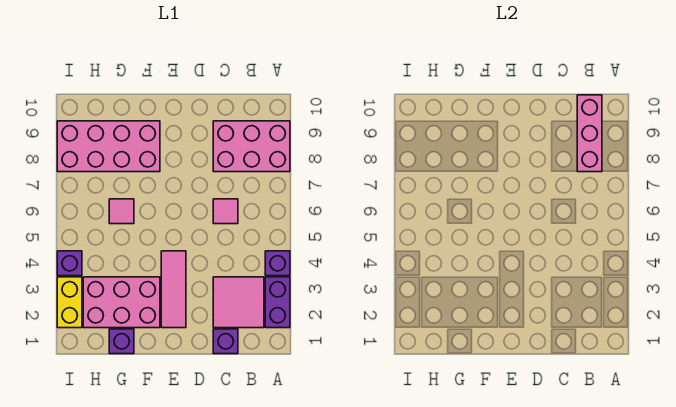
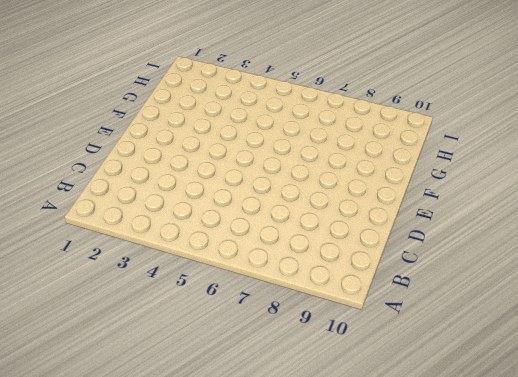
none -> purple 1x2 brick [265,277,290,328]
none -> purple 1x1 brick [265,251,290,276]
none -> pink 2x3 brick [213,121,290,172]

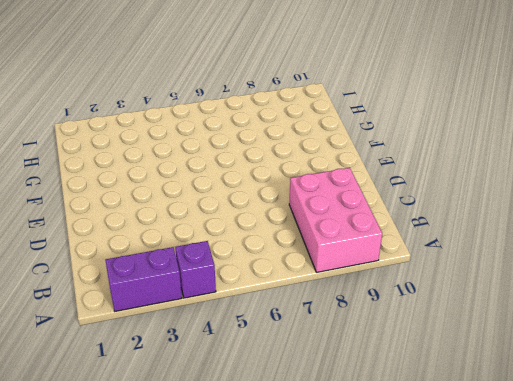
none -> pink 2x2 tile [213,277,264,328]
none -> purple 1x1 brick [213,329,238,354]
none -> pink 1x1 tile [213,199,238,224]

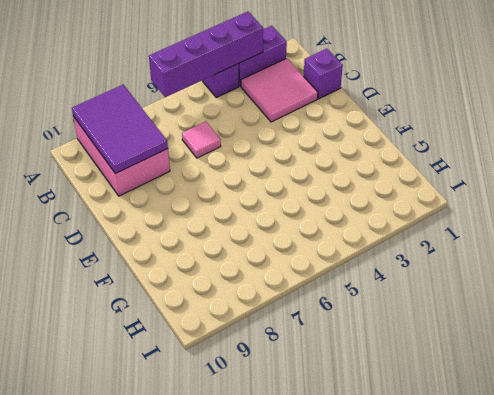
purple 1x4 brick [149,12,263,97] -> none
purple 2x3 tile [72,85,168,174] -> pink 1x3 brick [577,95,602,172]
none -> pink 1x3 tile [161,251,186,328]
none -> pink 2x3 brick [83,277,160,328]
none -> pink 2x4 brick [57,121,160,172]

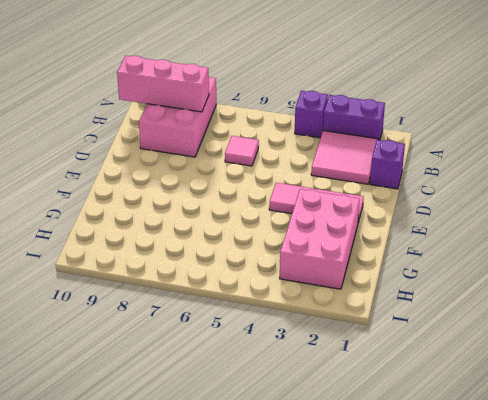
none -> pink 2x4 brick [57,121,160,172]
none -> purple 1x1 brick [109,329,134,354]
none -> pink 1x1 tile [109,199,134,224]

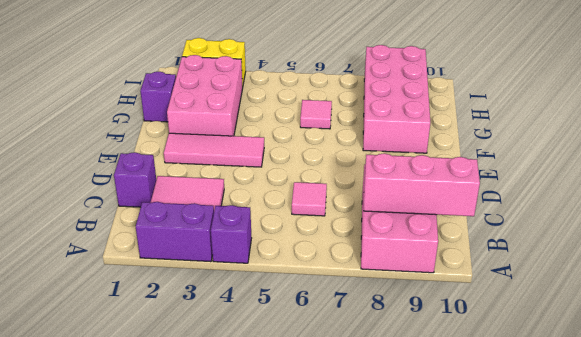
none -> purple 1x1 brick [57,251,82,276]

